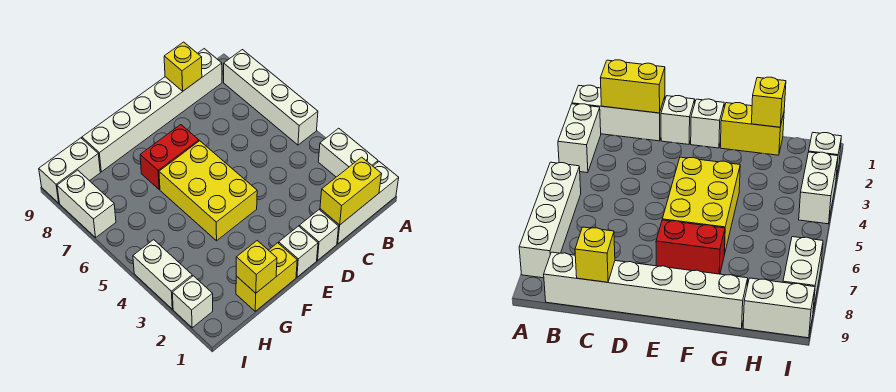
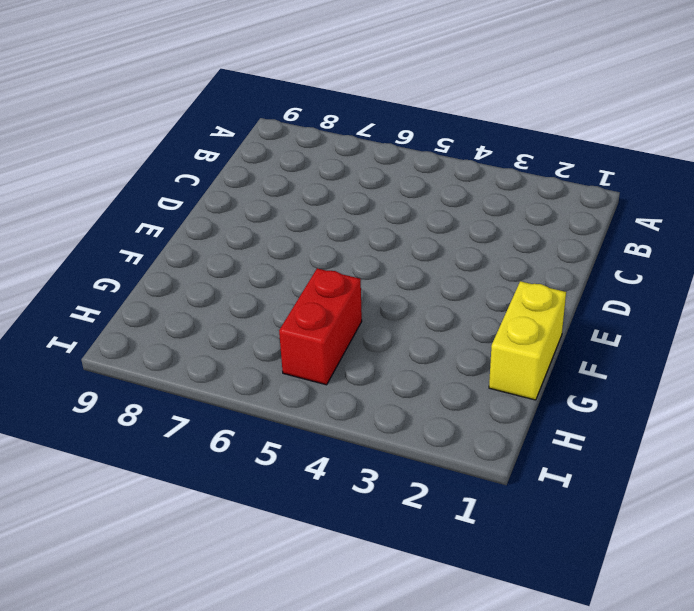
red 1x2 brick [279,268,362,385] -> red 1x2 brick moved to [140,125,199,189]
none -> white 1x3 brick [320,162,399,244]
none -> white 1x2 brick [318,128,378,177]
none -> white 1x4 brick [224,50,318,145]

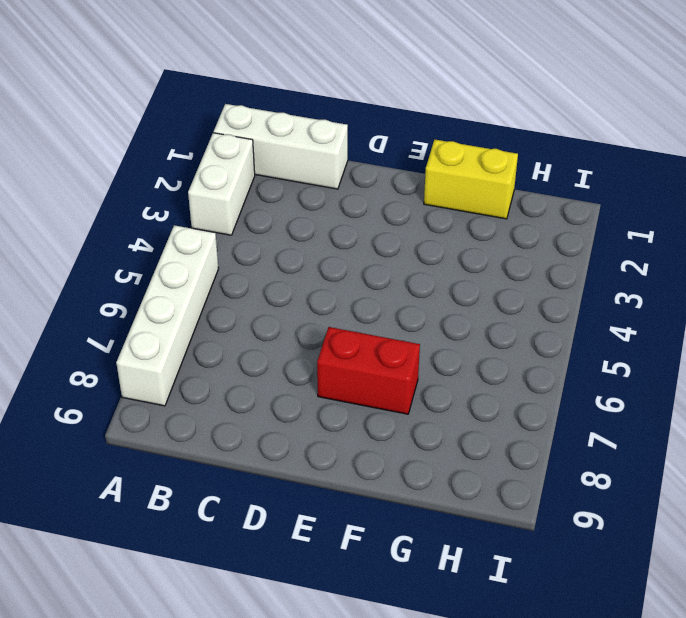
none -> white 1x6 brick [82,49,222,172]
none -> white 1x1 brick [299,210,339,260]
none -> white 1x1 brick [279,226,318,277]

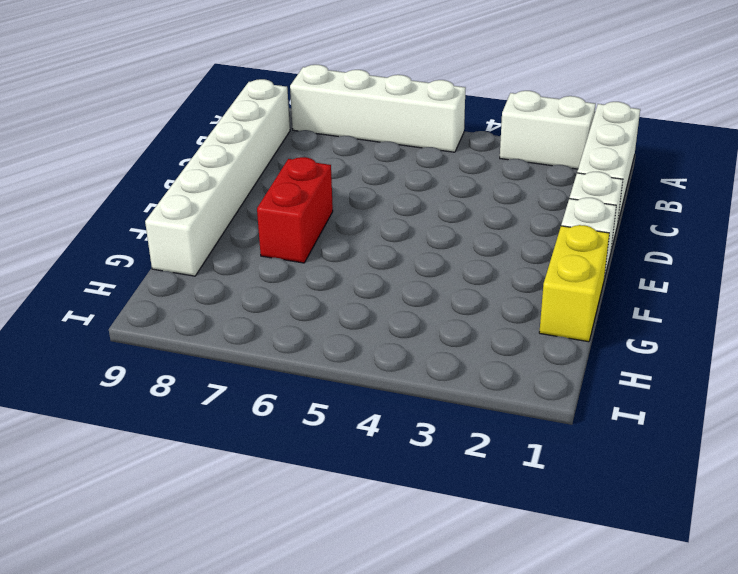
none -> yellow 2x3 brick [159,141,257,241]
none -> white 1x2 brick [39,138,100,203]
none -> white 1x1 brick [172,276,213,328]

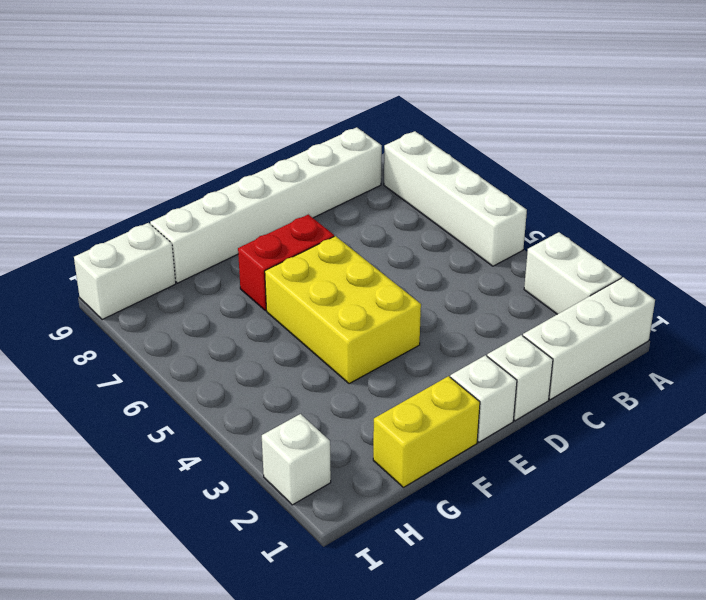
none -> white 1x2 brick [133,240,192,309]
none -> white 1x2 brick [57,170,116,237]
none -> yellow 1x2 brick [320,157,381,225]

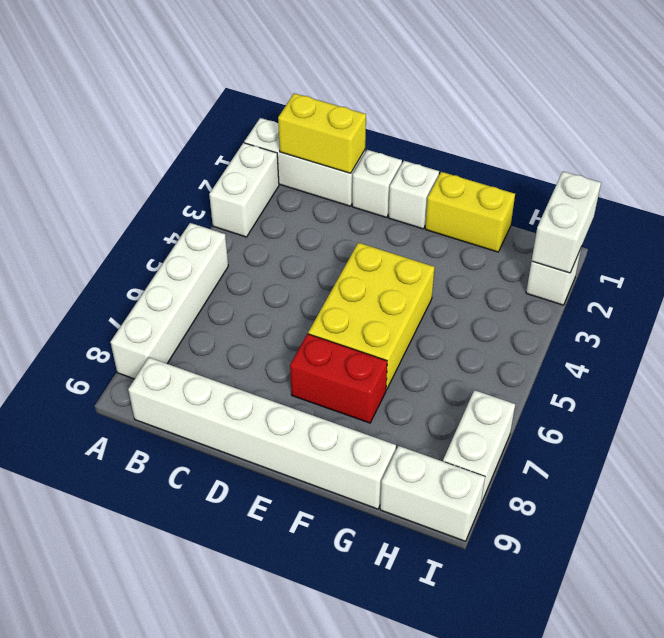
white 1x2 brick [532,171,601,273] -> white 1x2 brick moved to [133,240,192,309]
none -> yellow 1x1 brick [164,42,202,91]
none -> yellow 1x1 brick [236,241,277,293]

